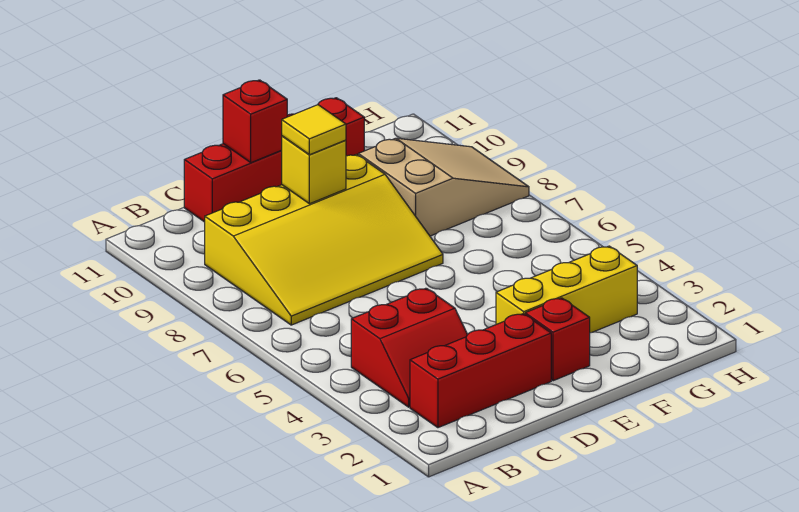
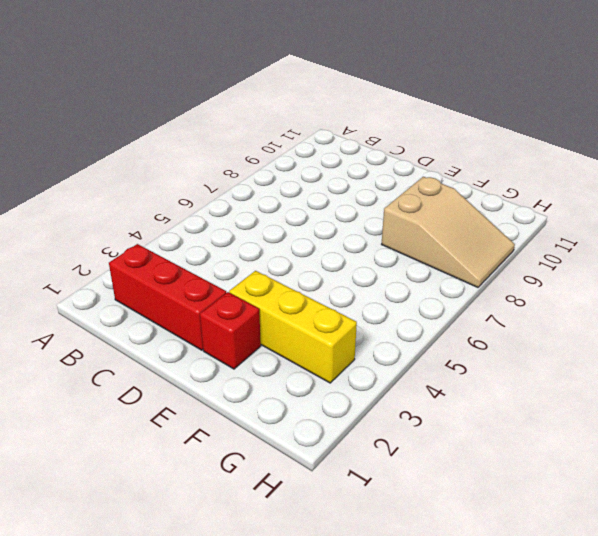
none -> red 2x2 slope [351,288,468,407]
none -> yellow 3x4 slope [205,154,443,325]

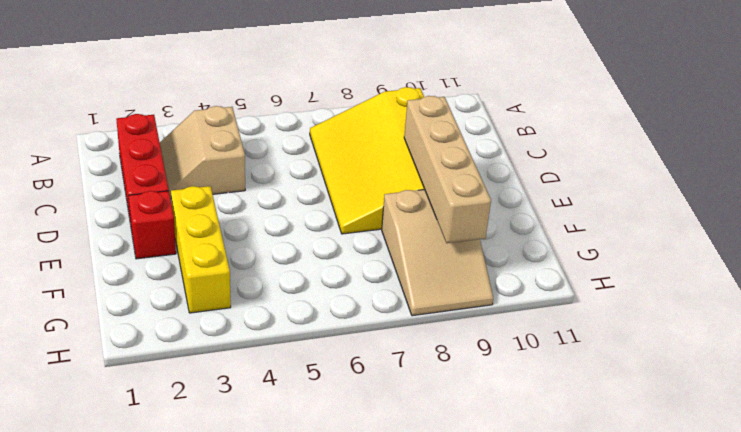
tan 2x2 slope [160,106,245,199] -> red 2x2 slope [351,288,468,407]
tan 1x4 brick [404,96,491,243] -> yellow 1x1 brick [282,136,346,204]
none -> red 1x4 brick [184,98,364,222]
none -> red 1x1 brick [223,80,287,163]

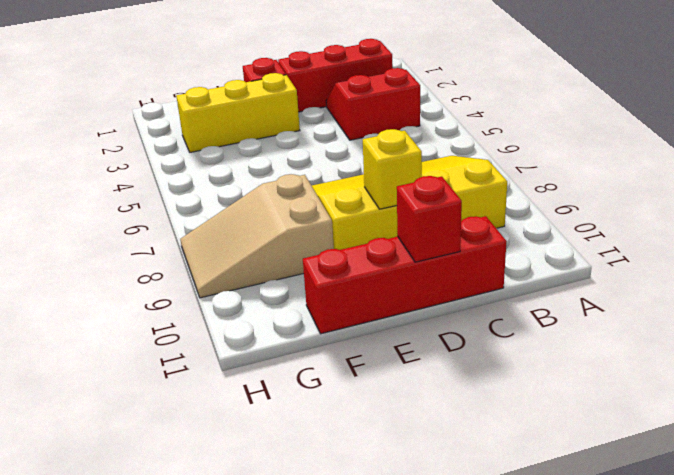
none -> yellow 1x1 tile [282,105,346,155]

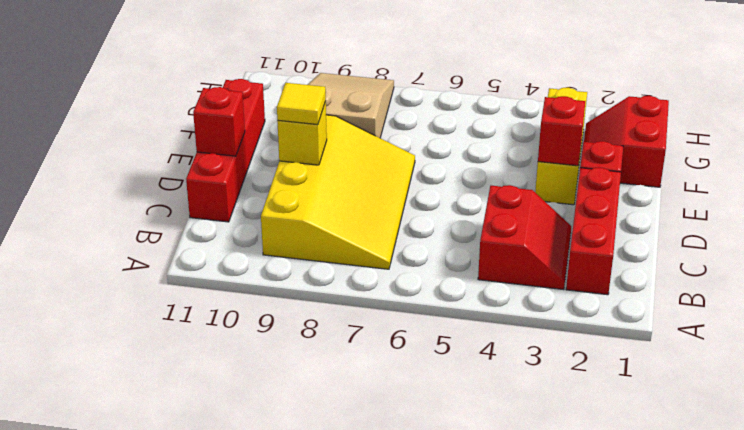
red 1x1 brick [538,96,585,166] -> none
red 2x2 slope [584,96,669,187] -> none

